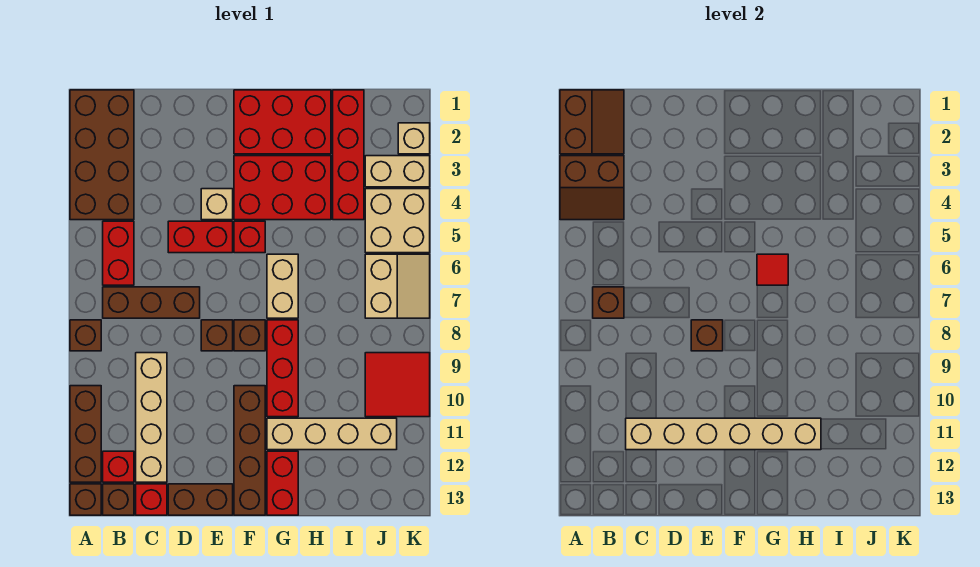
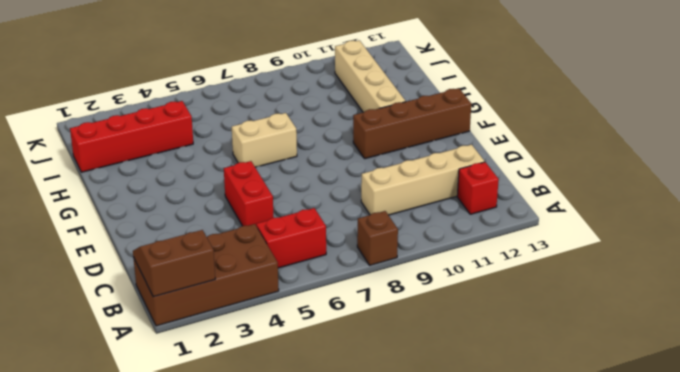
none -> brown 1x3 brick [70,386,101,482]
none -> brown 1x1 brick [70,484,101,515]
none -> brown 1x3 brick [103,287,200,318]
none -> brown 1x1 brick [103,484,134,515]

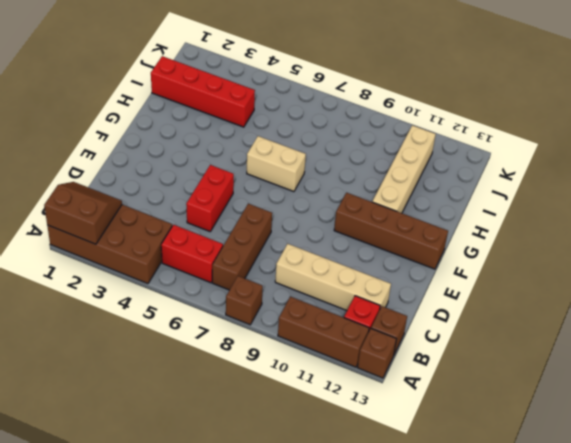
none -> red 1x1 brick [136,484,167,515]
none -> brown 1x2 brick [168,484,233,515]
none -> tan 1x1 brick [201,189,233,220]
none -> brown 1x1 brick [201,320,233,351]

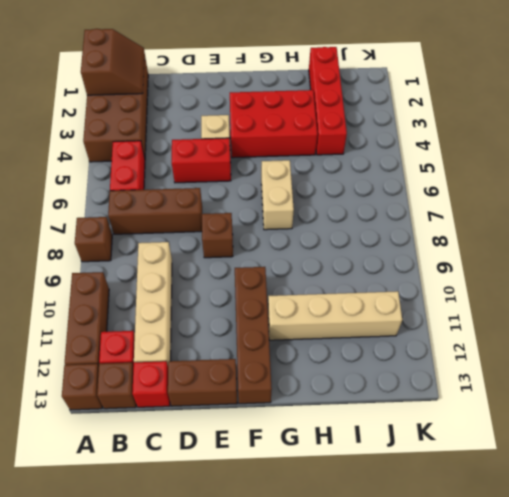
none -> red 2x3 brick [234,90,331,154]
none -> red 1x1 brick [234,221,265,253]
none -> brown 1x1 brick [234,320,265,351]
none -> red 1x3 brick [267,320,298,417]

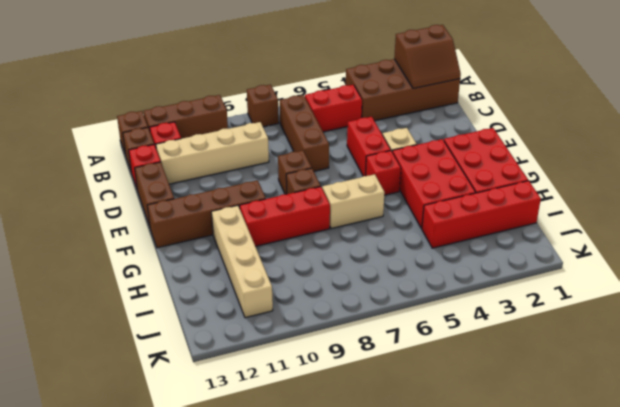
none -> red 1x2 brick [267,451,298,515]
none -> tan 1x2 brick [365,156,430,187]
none -> tan 2x2 brick [365,189,430,253]
none -> tan 2x2 slope [365,254,430,318]

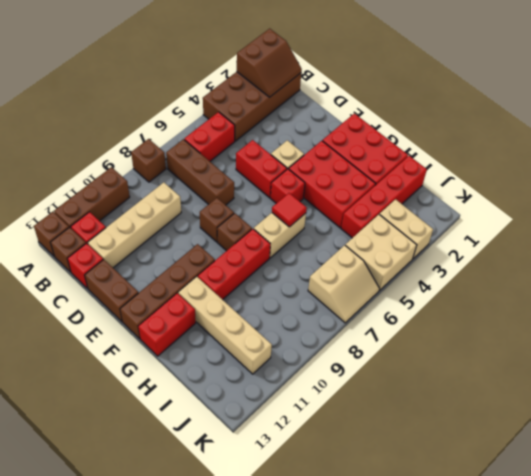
none -> red 2x2 tile [365,353,430,417]
none -> tan 1x1 brick [398,123,430,154]
none -> brown 2x2 slope [560,156,624,220]
none -> brown 1x1 brick [593,287,624,318]

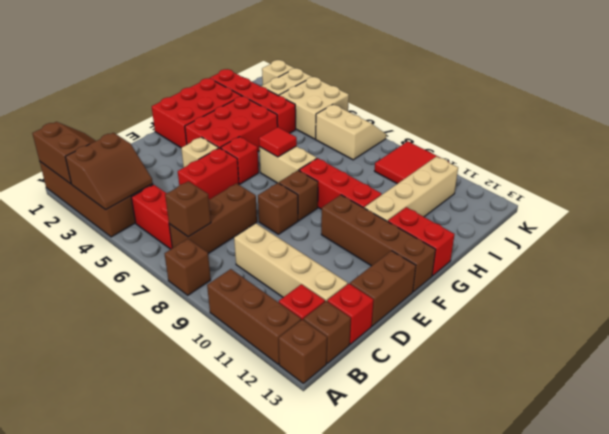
none -> tan 1x6 brick [626,418,821,450]
none -> brown 1x1 brick [691,320,723,351]

